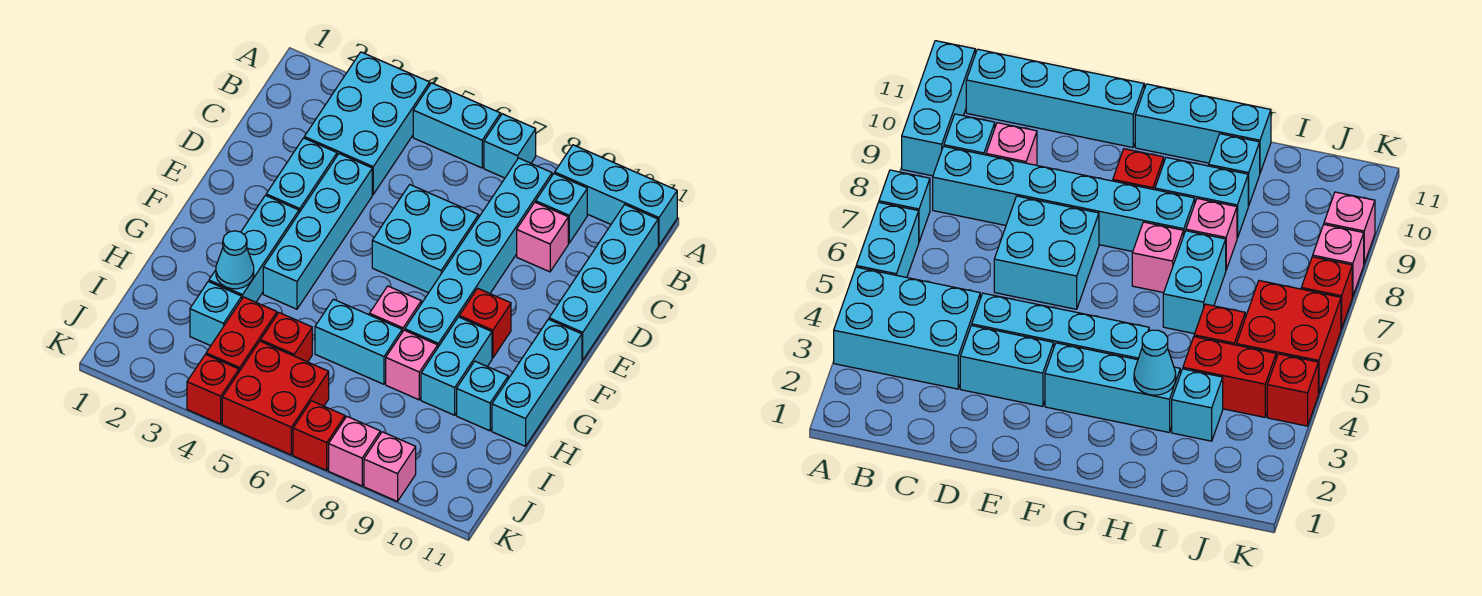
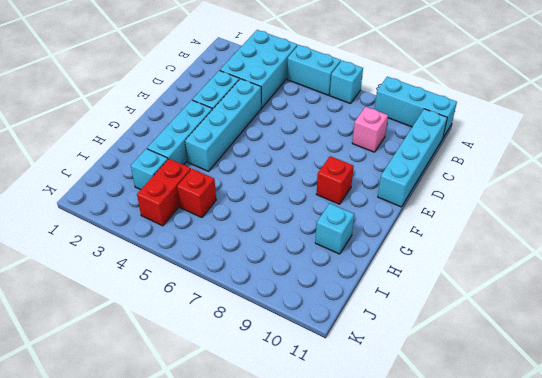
none -> cyan 1x6 brick [405,158,552,347]
none -> cyan 1x1 brick [536,174,587,243]
none -> cyan 2x2 brick [372,185,479,293]

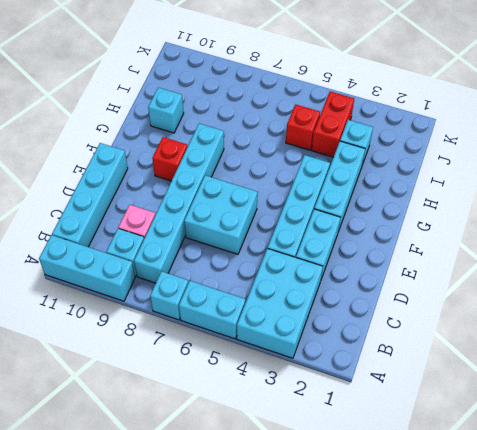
none -> cyan 1x3 brick [492,319,582,446]
none -> pink 1x1 brick [369,286,421,332]
none -> cyan 1x2 brick [421,317,492,415]

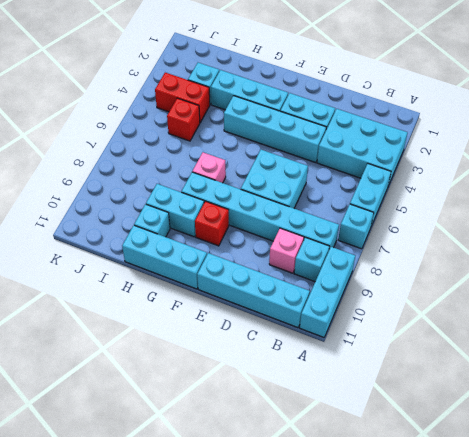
none -> cyan 1x2 brick [315,299,402,384]
none -> pink 1x1 brick [386,330,438,400]
none -> red 2x2 brick [222,341,329,455]

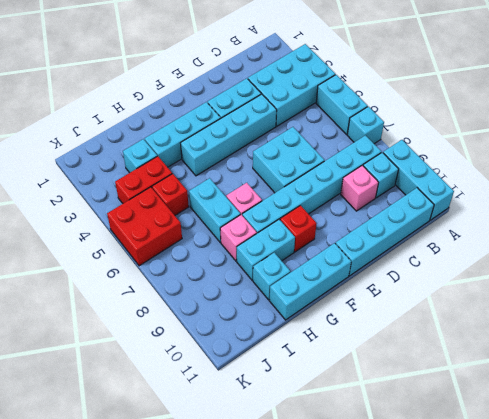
none -> red 1x1 brick [187,354,239,424]
none -> red 1x1 brick [293,401,345,470]
none -> pink 1x1 brick [329,417,380,486]

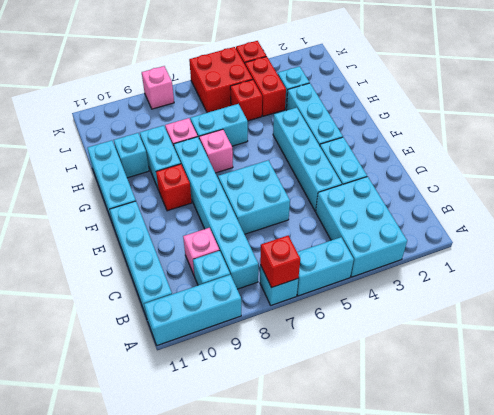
red 1x1 brick [260,236,300,288] -> red 1x1 brick moved to [293,401,345,470]
none -> pink 1x1 brick [364,432,416,501]
none -> cyan 1x1 cone [216,231,254,289]

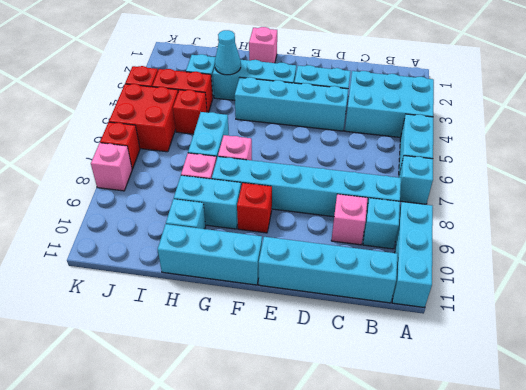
pink 1x1 brick [249,27,277,63] -> pink 1x1 brick moved to [364,432,416,501]
none -> cyan 2x2 brick [372,185,479,293]

